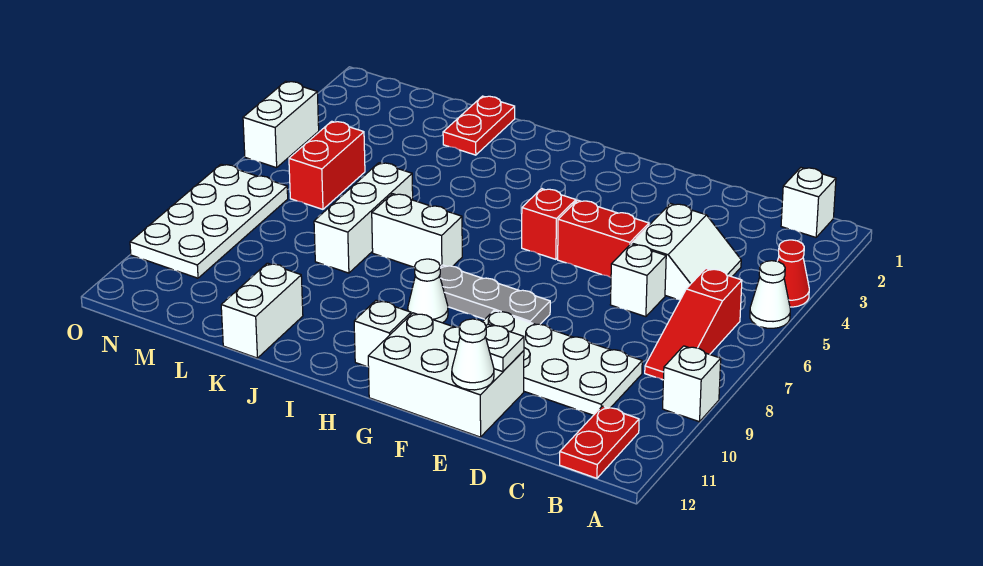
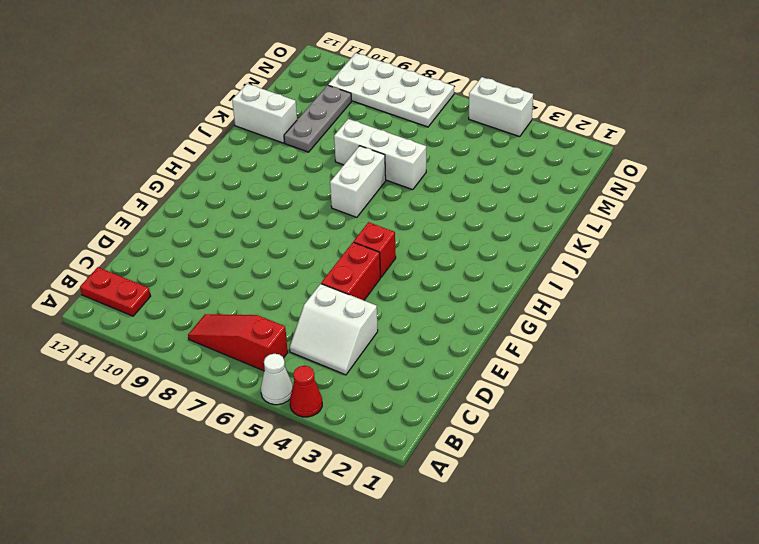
grey 1x3 plate [284,85,351,152] -> grey 1x3 plate moved to [440,265,550,325]
none -> white 1x1 brick [663,346,721,422]
none -> white 1x1 brick [781,168,836,237]
none -> white 2x4 plate [483,311,642,415]

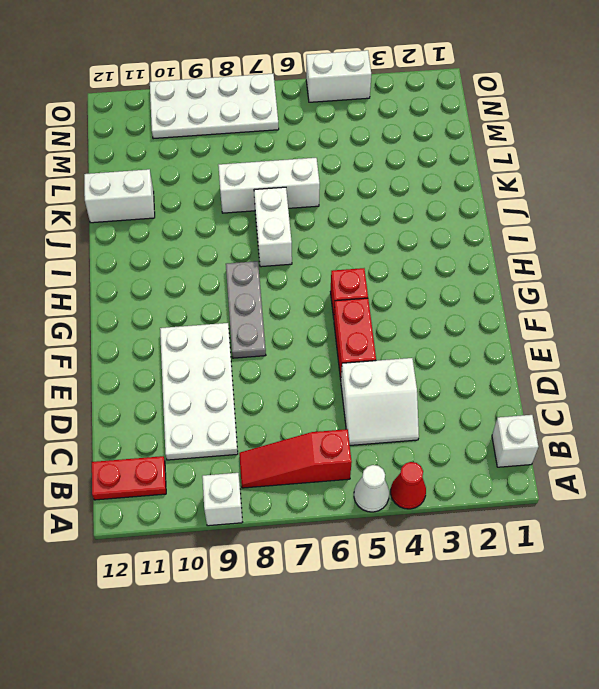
none -> white 1x1 brick [610,244,666,317]
none -> white 2x3 brick [368,313,524,437]
none -> white 1x1 cone [408,259,448,323]

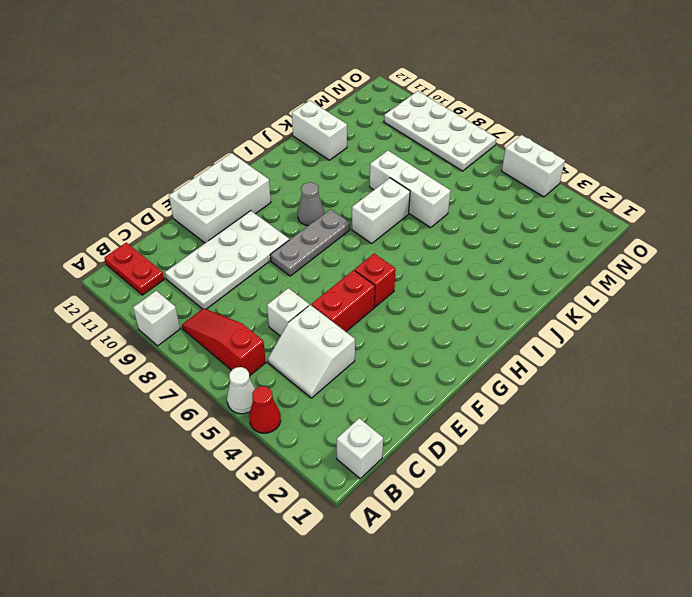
grey 1x1 cone [298,182,324,226] -> white 1x1 cone [408,259,448,323]
none -> white 1x1 brick [354,300,411,367]
none -> red 1x2 plate [443,96,515,155]
none -> red 1x2 brick [289,121,365,209]

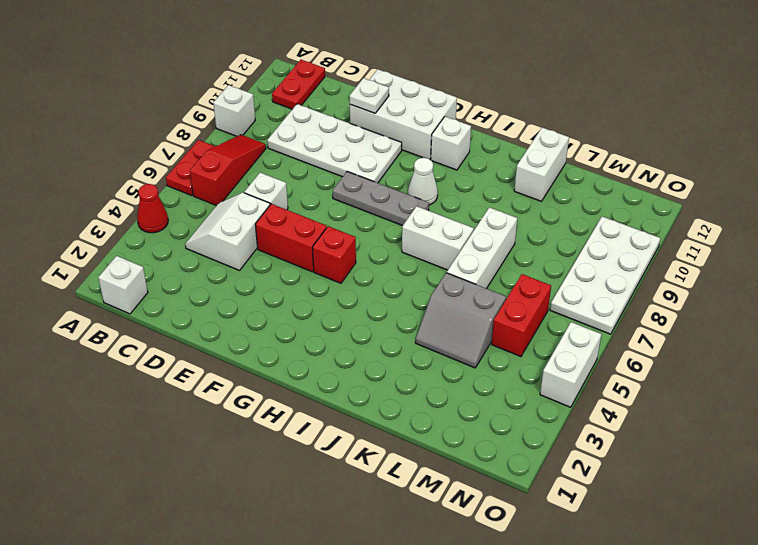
red 1x2 plate [166,140,215,196] -> red 1x2 plate moved to [443,96,515,155]
grey 2x2 slope [416,273,506,368] -> none
none -> white 1x1 cone [750,261,790,328]
none -> white 1x1 cone [452,319,494,390]

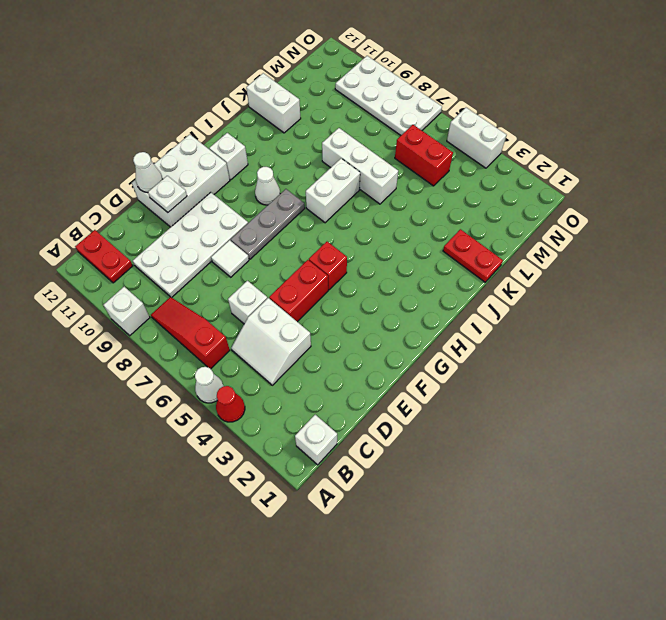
white 1x1 tile [211,240,249,277] -> none

